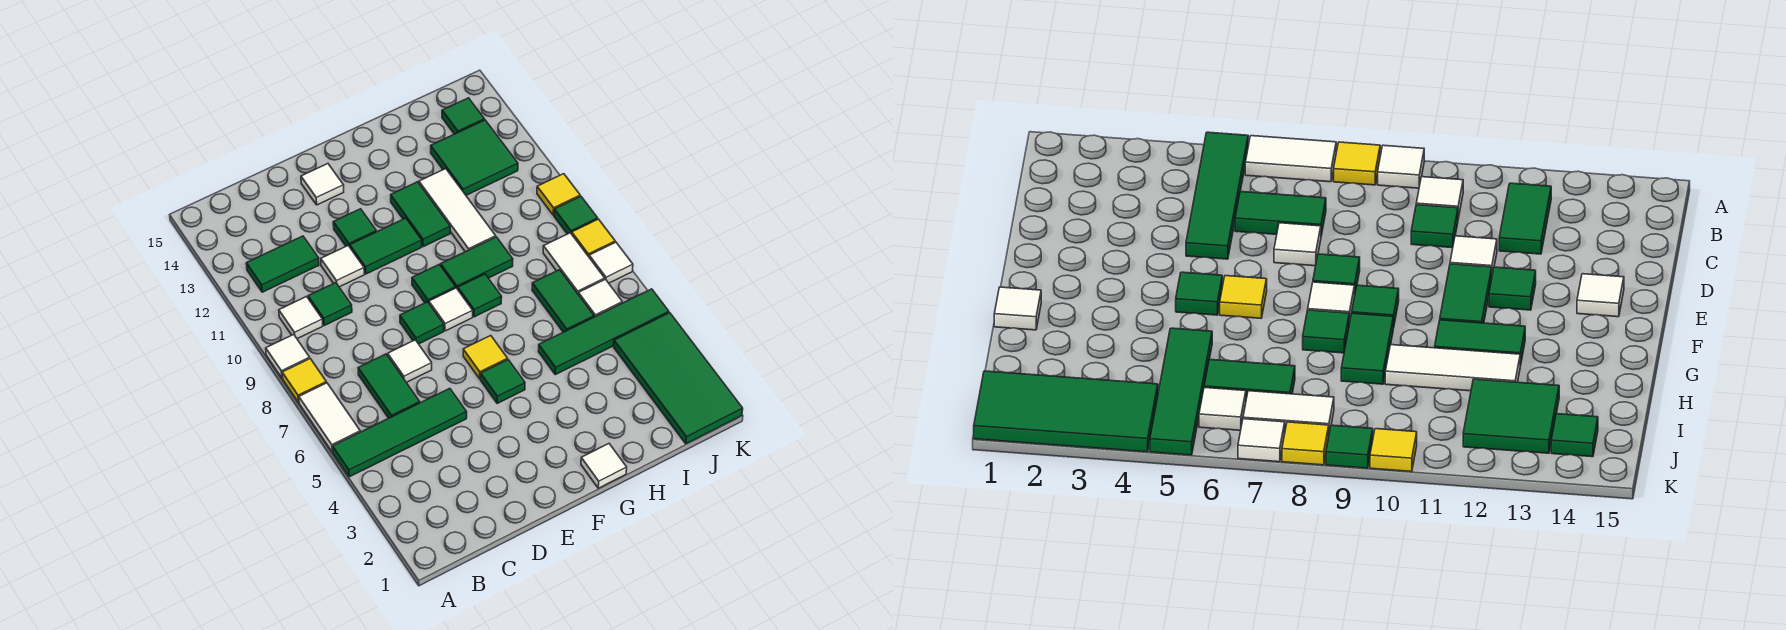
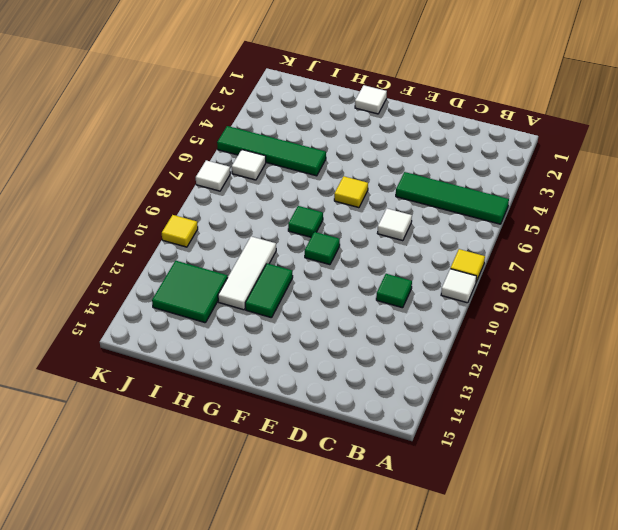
none -> white 1x2 tile [299,383,360,452]
none -> white 1x1 tile [279,297,323,339]
none -> green 1x2 tile [246,236,319,292]
none -> green 1x2 tile [358,354,420,418]

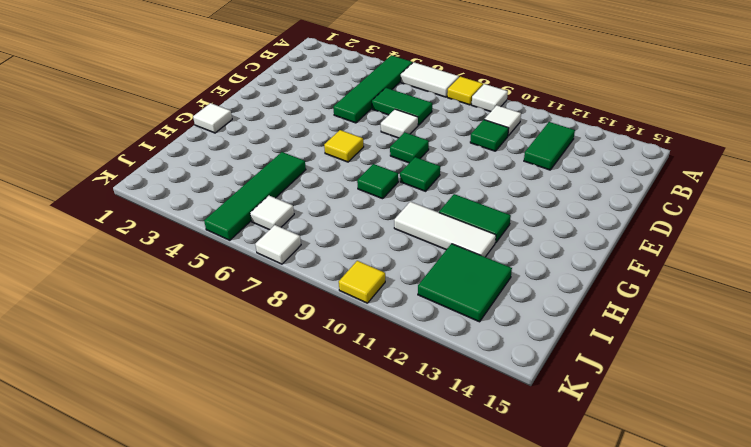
none -> white 1x1 tile [321,246,364,287]
none -> green 1x2 tile [350,218,422,274]
none -> green 1x1 tile [333,209,376,247]
none -> white 1x1 tile [301,164,344,205]

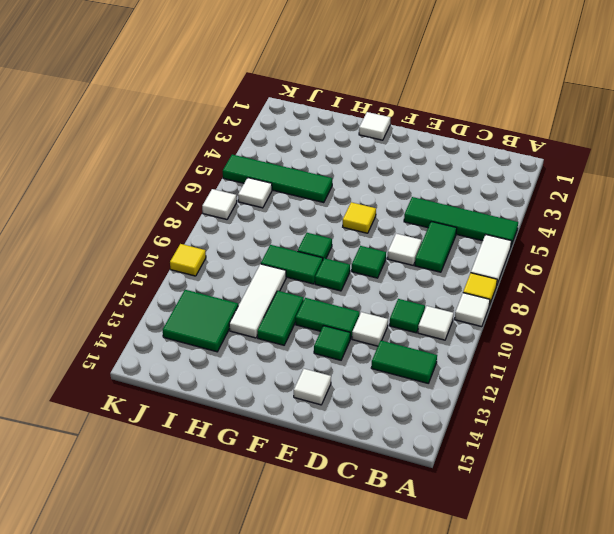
none -> green 1x1 tile [481,360,525,403]
none -> white 1x1 tile [429,288,473,331]
none -> green 1x2 tile [532,270,594,332]
none -> green 2x4 tile [614,313,743,444]

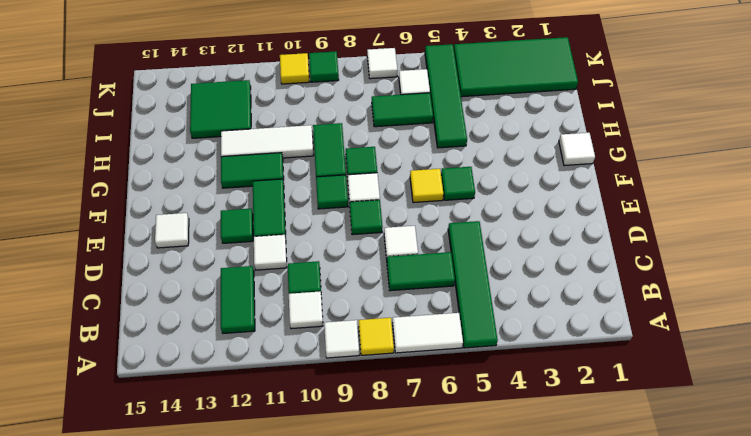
none -> white 1x2 tile [543,233,605,294]
none -> green 1x1 tile [442,98,484,134]
none -> yellow 1x1 tile [572,219,615,257]

